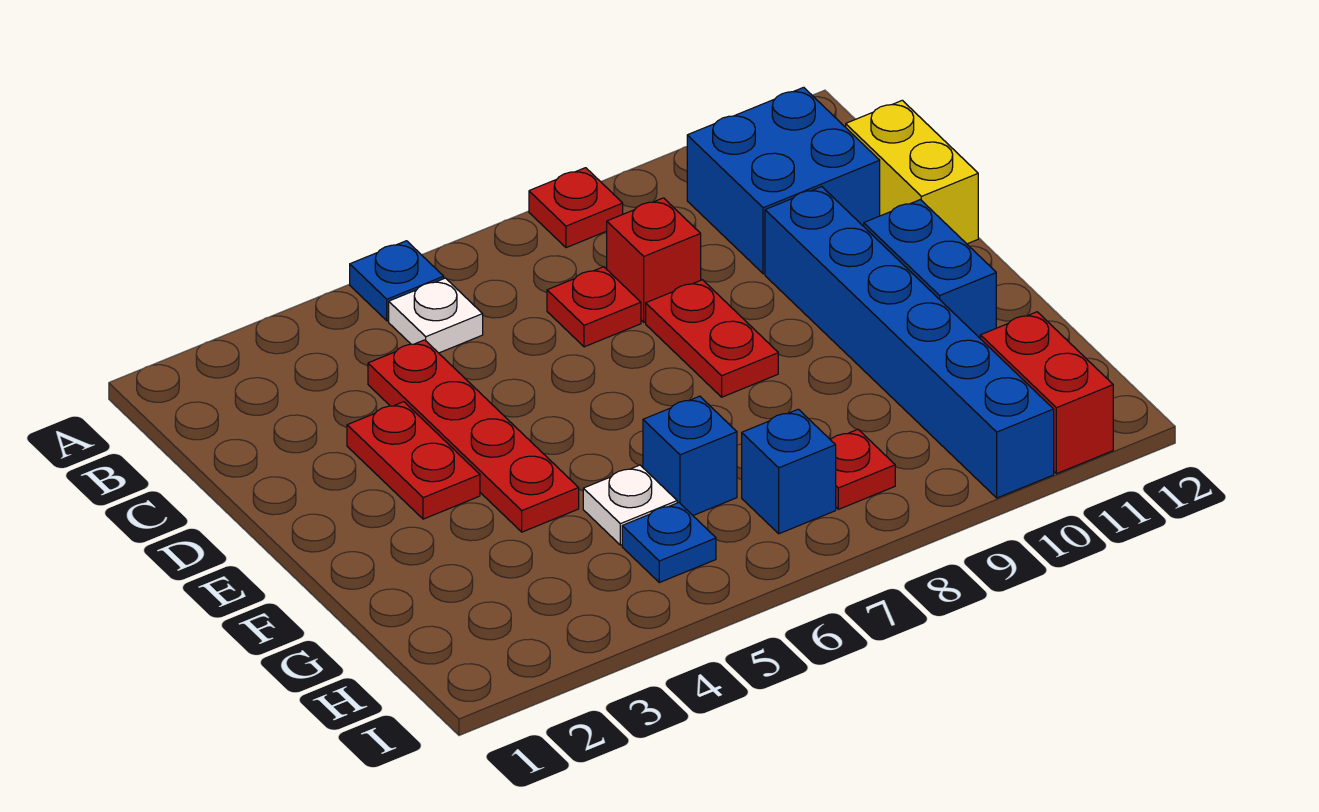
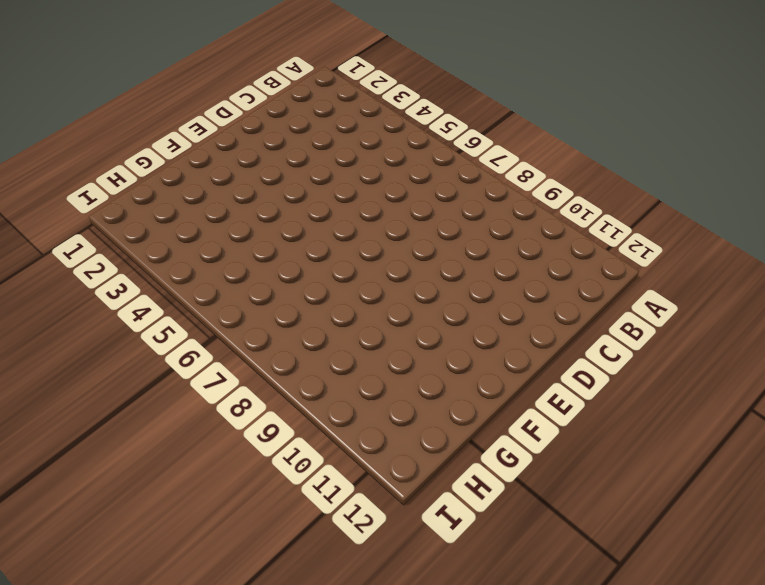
none -> blue 1x1 plate [350,241,444,321]
none -> red 1x1 plate [529,168,623,248]
none -> white 1x1 plate [389,278,483,353]

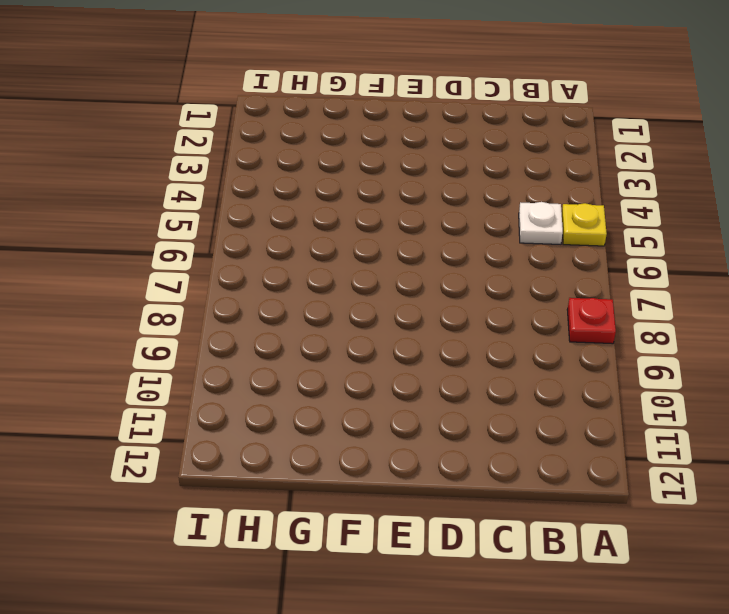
yellow 1x1 plate [562,203,607,246] -> blue 1x1 plate [350,241,444,321]
none -> blue 2x2 brick [687,87,880,274]
none -> red 1x4 plate [368,340,579,532]
none -> red 1x1 plate [547,267,641,347]

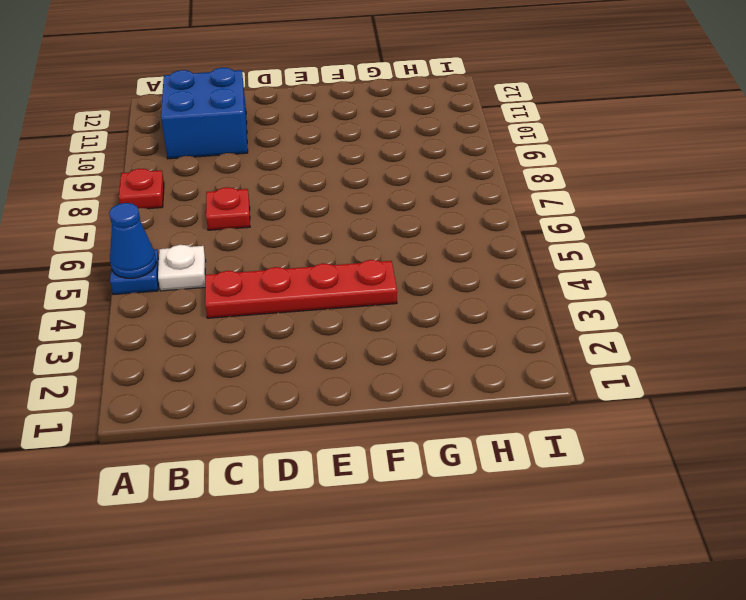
blue 1x1 cone [109,203,156,278] -> none
none -> red 1x1 brick [607,198,701,322]
none -> yellow 1x2 brick [846,100,978,244]
none -> red 1x2 plate [347,402,480,519]

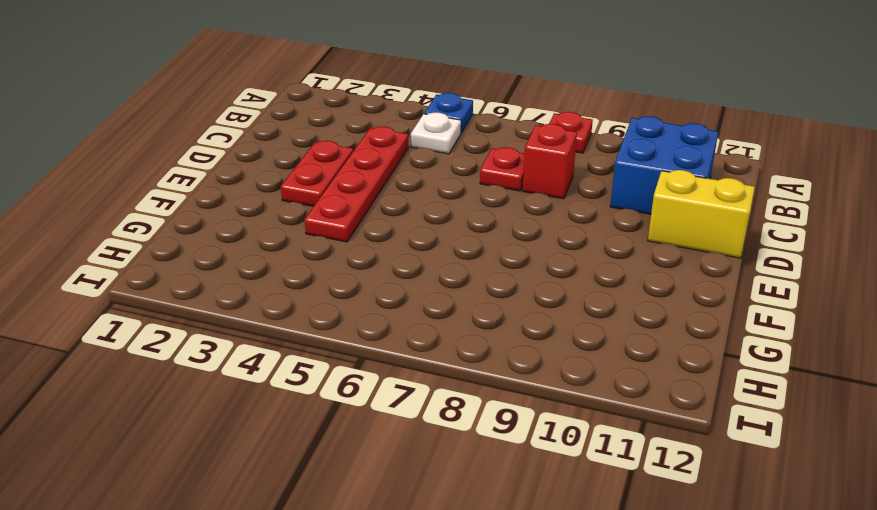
yellow 1x2 brick [648,170,755,258] -> yellow 1x2 brick turned to [846,100,978,244]
none -> red 1x2 plate [646,280,778,397]
none -> blue 1x6 brick [765,187,1054,498]
none -> blue 1x2 brick [864,200,996,338]

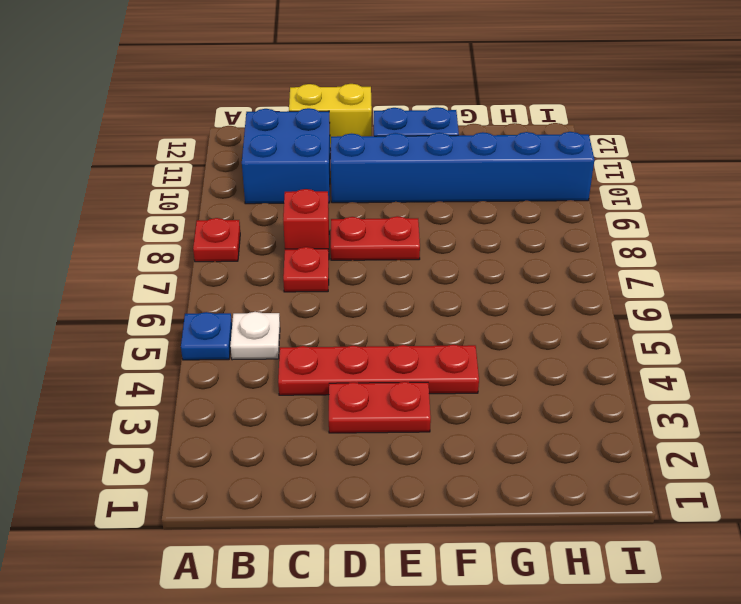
none -> white 1x1 plate [583,465,677,545]
none -> blue 1x1 brick [643,396,737,515]
none -> blue 1x1 plate [622,503,716,582]

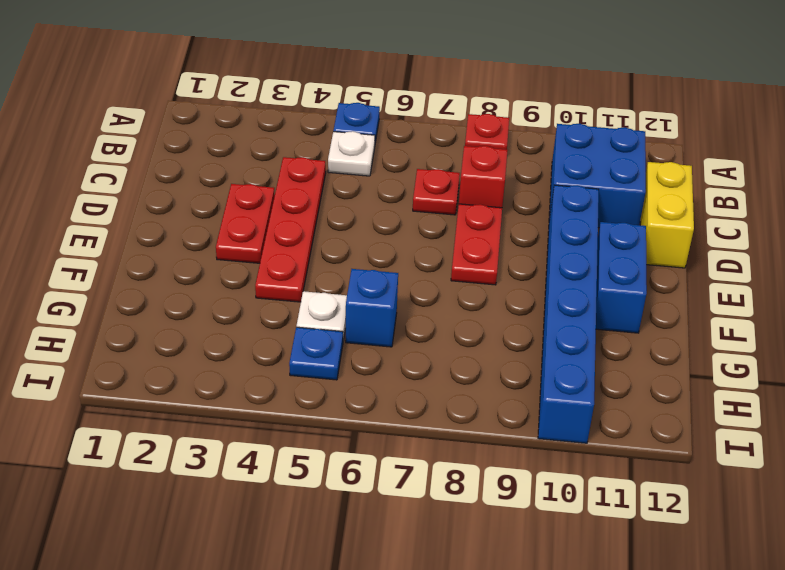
none -> blue 1x1 brick [742,409,836,534]
none -> red 1x1 plate [831,429,895,509]
none -> red 1x2 brick [980,312,1113,474]

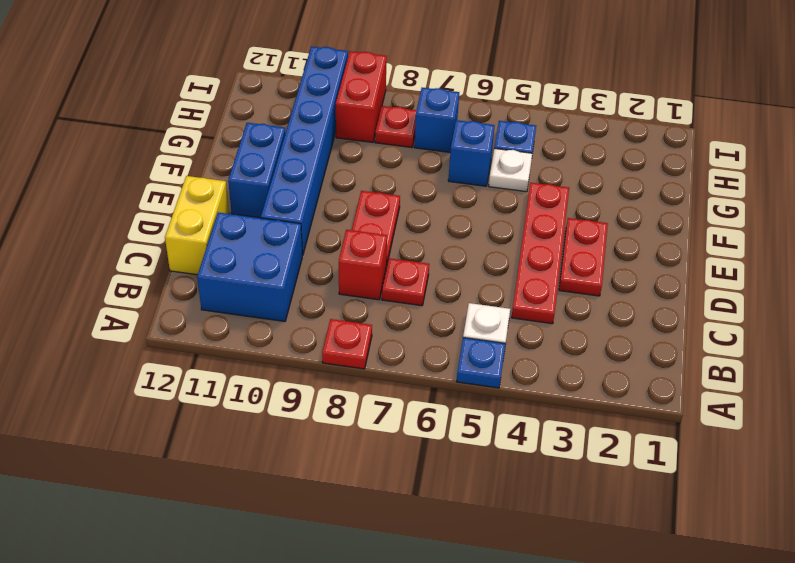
red 1x2 brick [336,51,387,142] -> red 1x2 brick moved to [980,312,1113,474]

